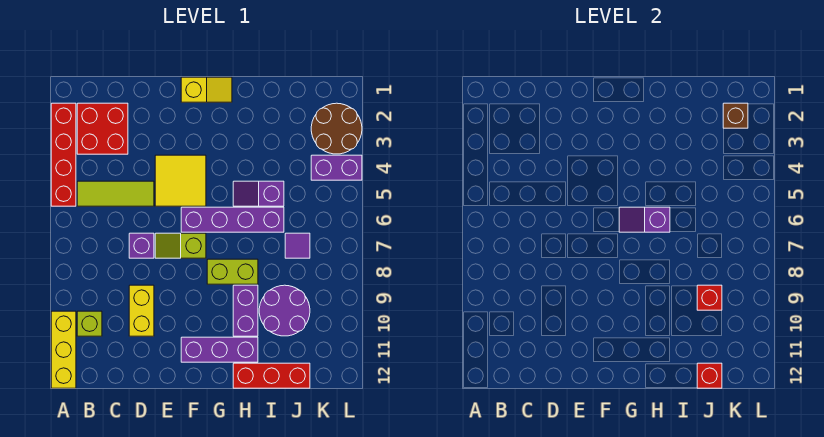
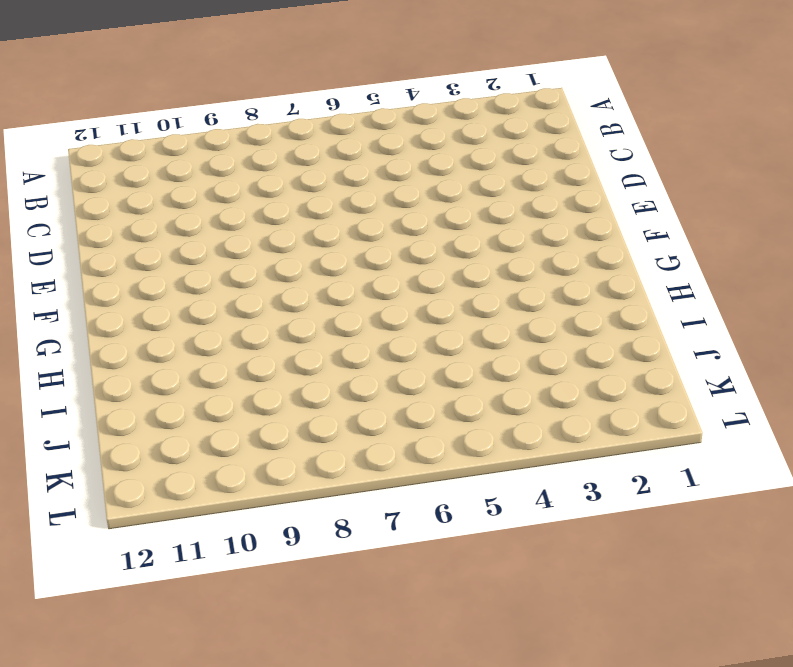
none -> red 1x4 brick [51,103,76,206]
none -> yellow 1x3 brick [51,311,76,388]
none -> red 2x2 brick [77,103,128,154]

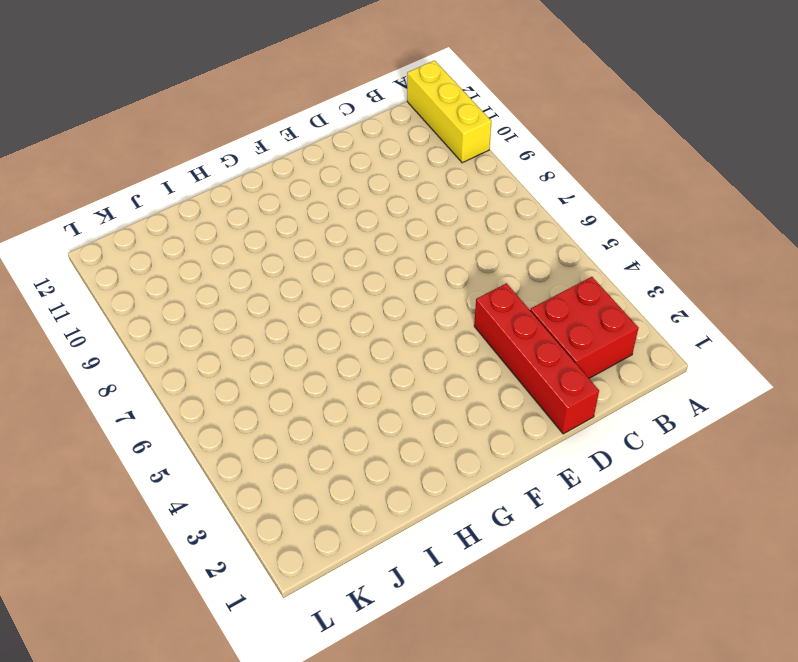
red 1x4 brick [474,283,599,434] -> red 1x4 brick moved to [51,103,76,206]
none -> lime 1x3 tile [77,181,154,206]
none -> lime 1x1 brick [77,311,102,336]
none -> purple 1x1 brick [129,233,154,258]

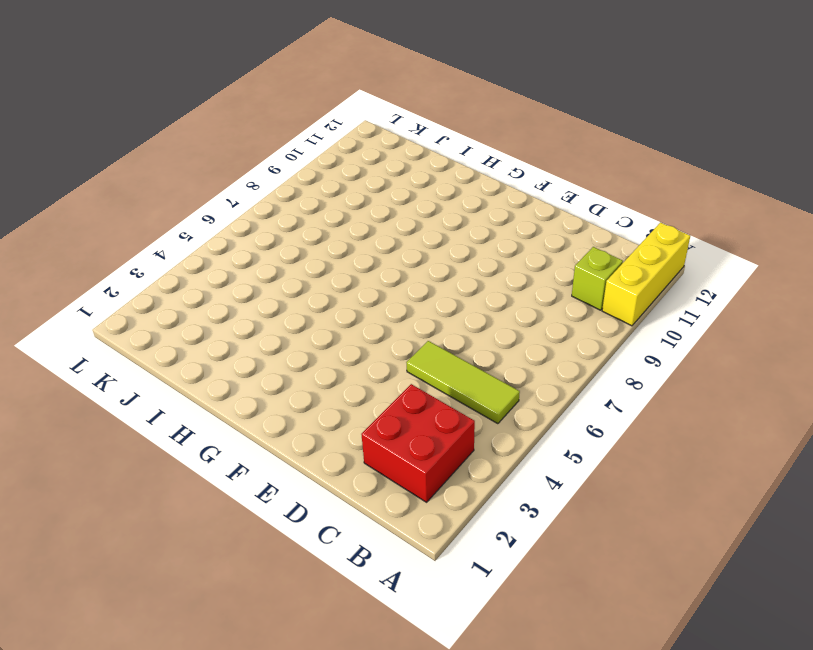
none -> red 1x4 brick [51,103,76,206]
none -> purple 1x1 brick [129,233,154,258]
none -> yellow 1x2 brick [129,285,154,336]

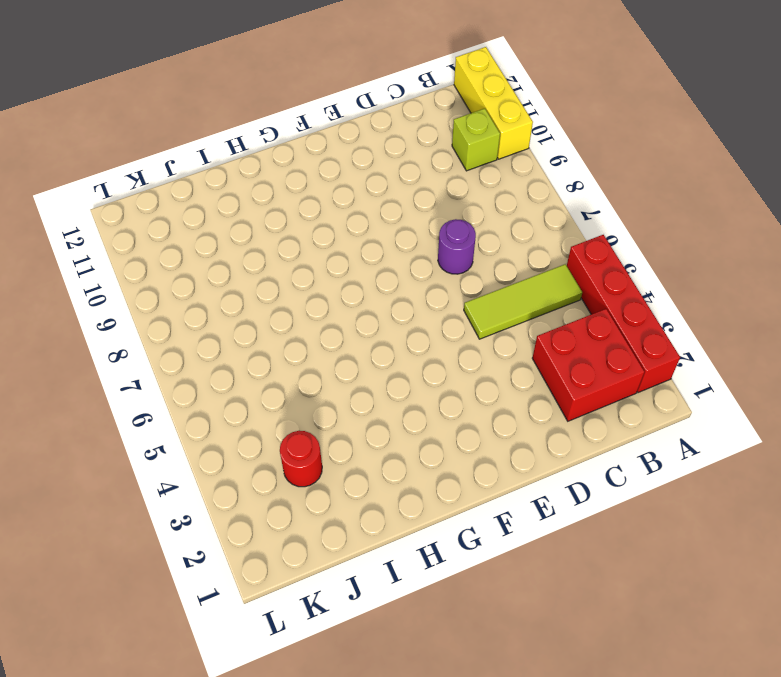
purple 1x1 round brick [438,219,476,274] -> purple 1x1 brick [129,233,154,258]
red 1x1 round brick [280,431,322,487] -> none
none -> yellow 1x2 brick [129,285,154,336]
none -> yellow 2x2 tile [155,155,206,206]
none -> lime 1x2 slope [155,233,206,258]

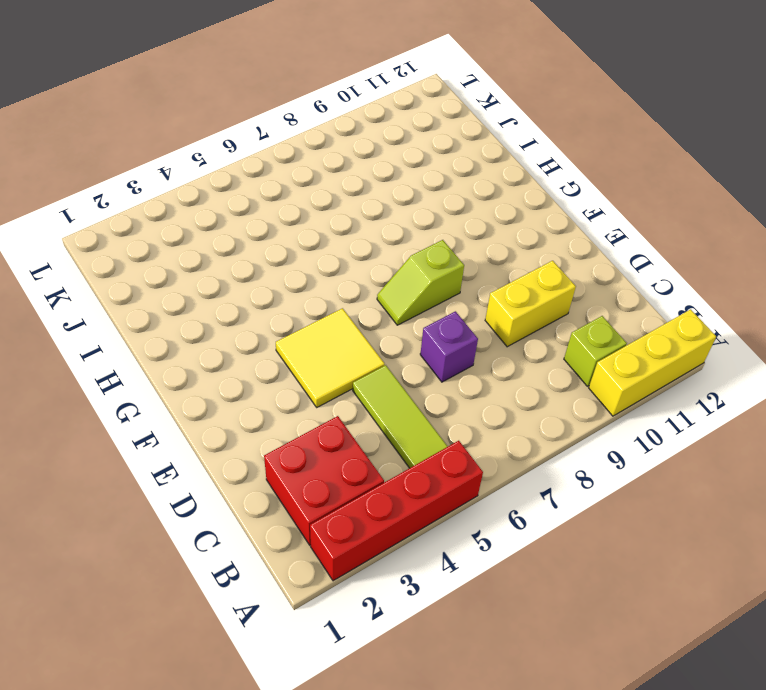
lime 1x2 slope [377,240,464,325] -> lime 1x2 slope turned to [155,233,206,258]
none -> yellow 1x2 slope [181,77,232,102]
none -> purple 1x4 brick [181,207,284,232]
none -> purple 1x3 brick [181,337,258,362]

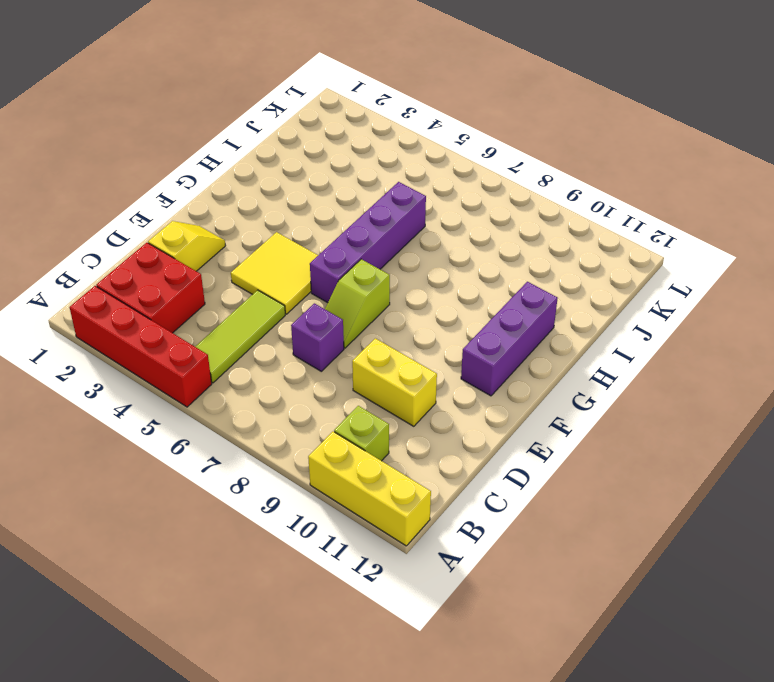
yellow 1x2 slope [148,221,226,271] -> yellow 1x2 slope moved to [181,77,232,102]
none -> lime 1x2 brick [207,259,258,284]
none -> purple 1x2 slope [233,181,284,206]
none -> purple 1x2 brick [233,285,258,336]

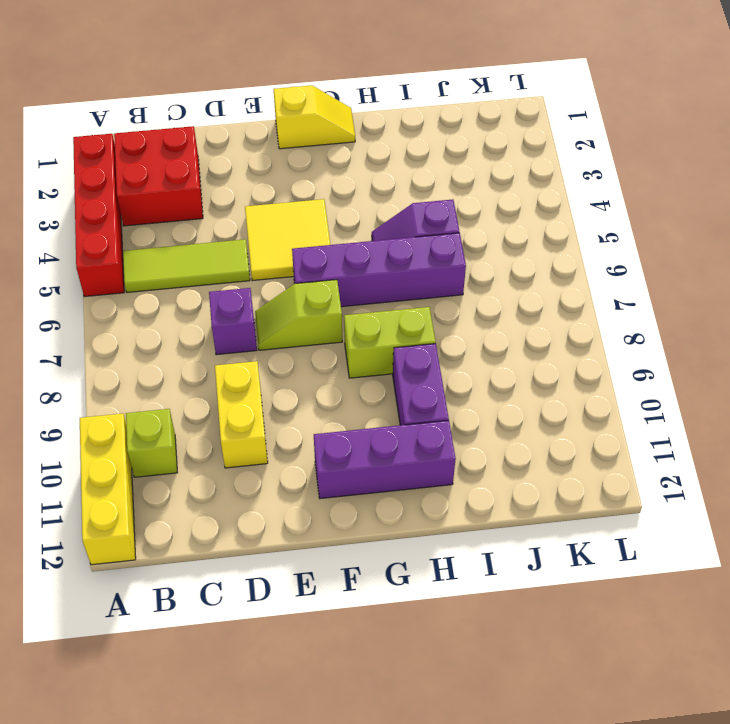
none -> red 1x3 brick [233,363,310,388]
none -> purple 2x2 round brick [259,285,310,336]
none -> purple 1x1 tile [285,233,310,258]

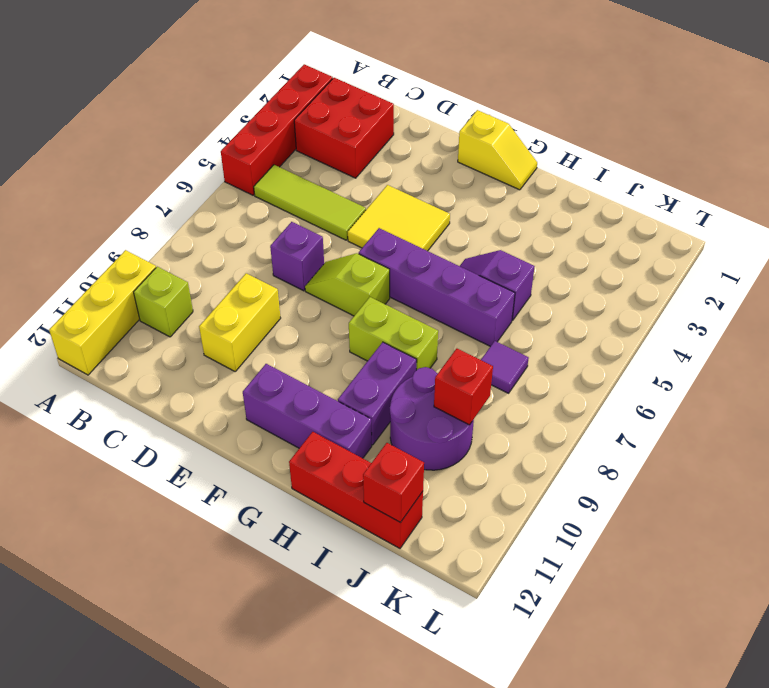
none -> brown 2x2 round brick [311,103,362,154]
none -> purple 1x2 brick [311,155,362,180]
none -> purple 1x2 slope [619,207,670,232]

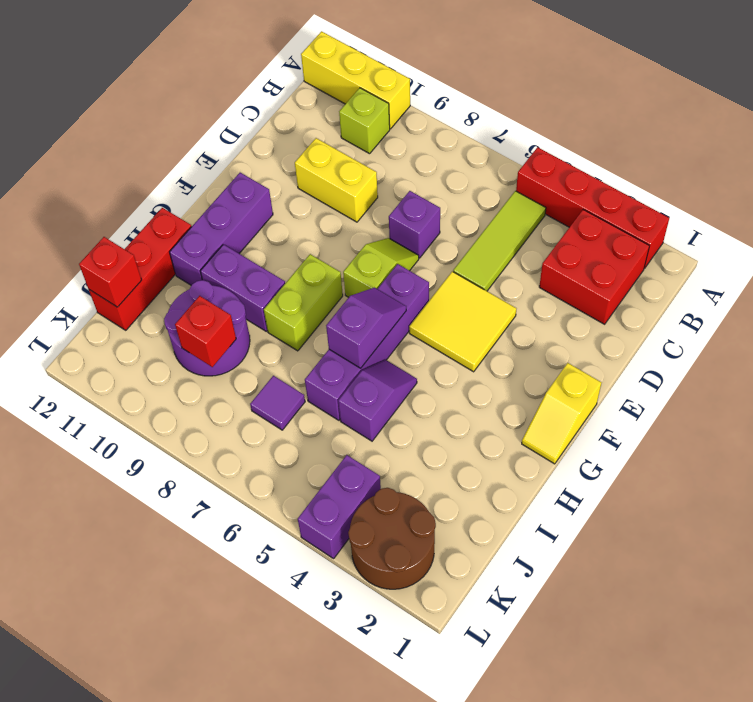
none -> brown 1x1 brick [723,103,748,128]

